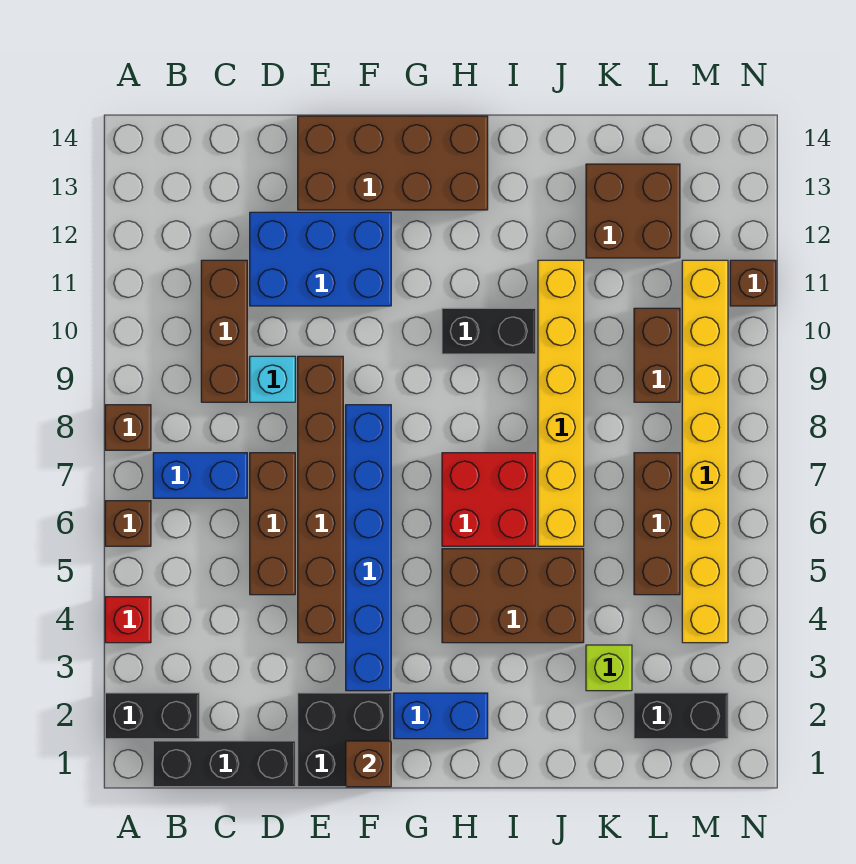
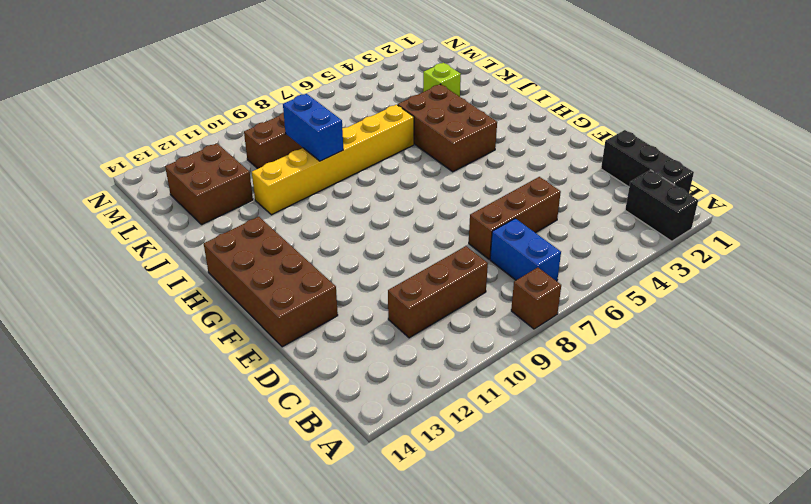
blue 1x2 brick [283,94,343,161] -> blue 1x2 brick moved to [394,693,488,739]
none -> red 1x1 brick [105,597,151,643]
none -> brown 1x1 brick [105,501,151,546]
none -> cyan 1x1 brick [250,356,295,402]

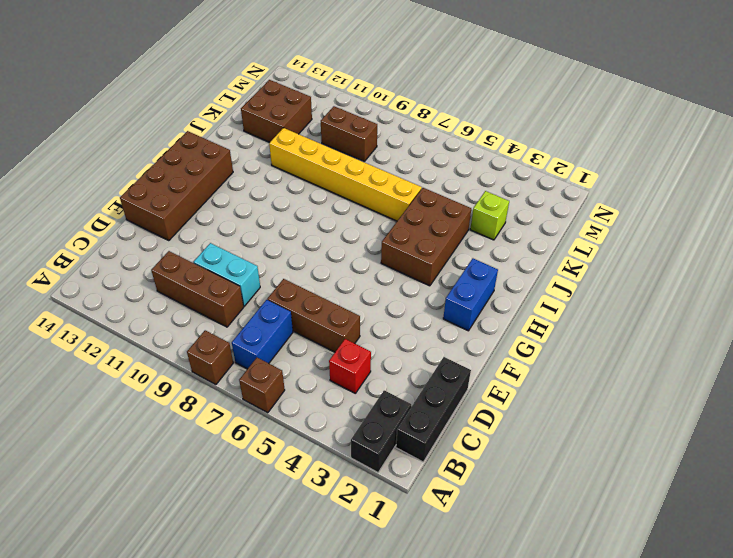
red 1x1 brick [329,339,371,393] -> red 1x1 brick moved to [105,597,151,643]
cyan 1x2 brick [194,243,260,306] -> cyan 1x1 brick [250,356,295,402]
none -> blue 2x3 brick [250,212,391,306]
none -> black 2x2 brick [298,693,391,787]
none -> brown 1x6 brick [298,356,343,643]

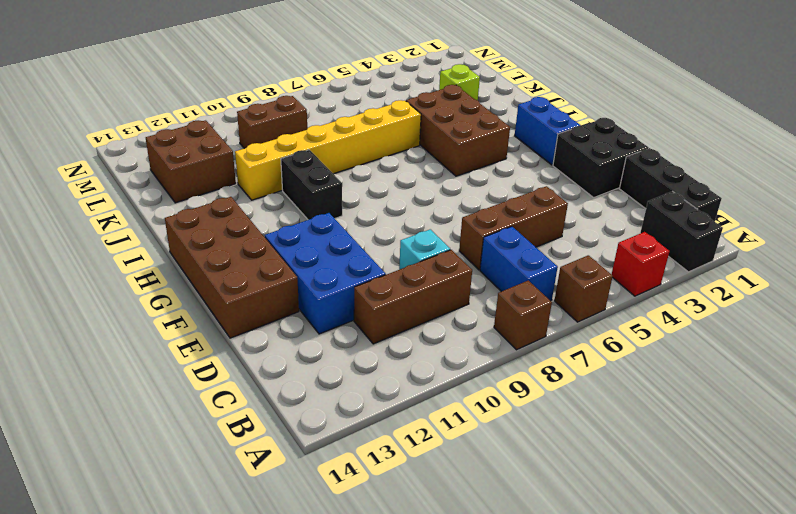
none -> brown 1x6 brick [298,356,343,643]
none -> blue 1x6 brick [346,405,391,691]
none -> red 2x2 brick [442,453,536,546]

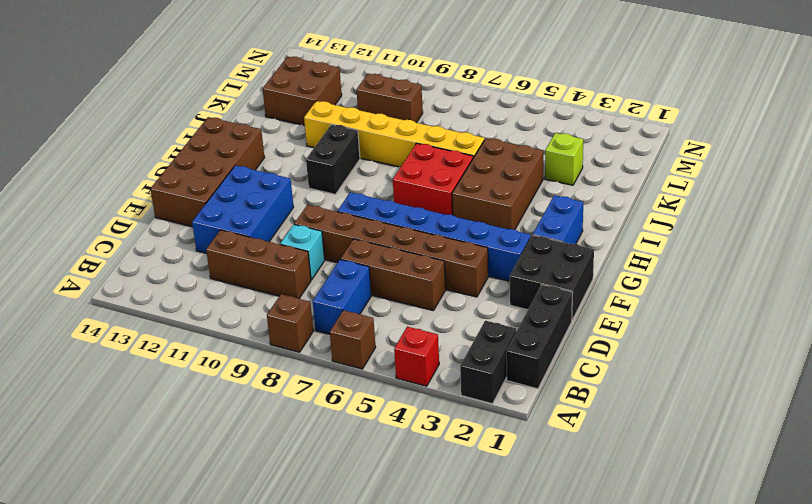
none -> black 1x2 brick [634,693,728,739]
none -> brown 1x3 brick [634,453,680,595]
none -> yellow 1x8 brick [682,260,728,643]

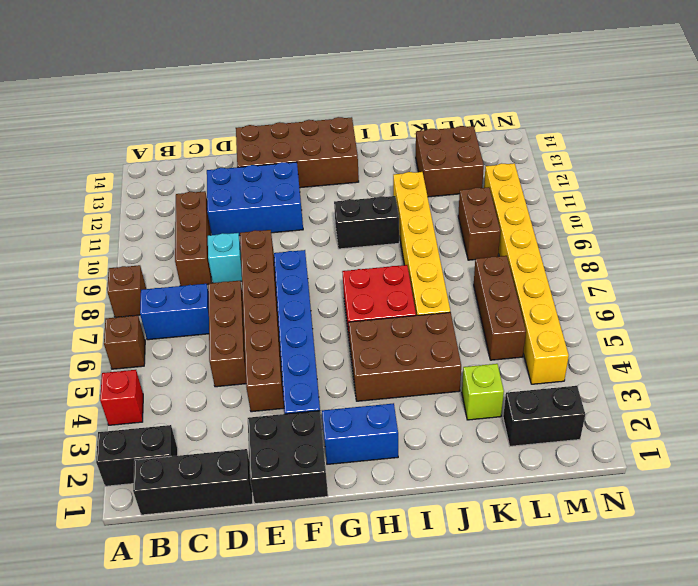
none -> brown 1x1 brick [730,260,776,306]
none -> brown 1x1 brick [346,741,391,787]

